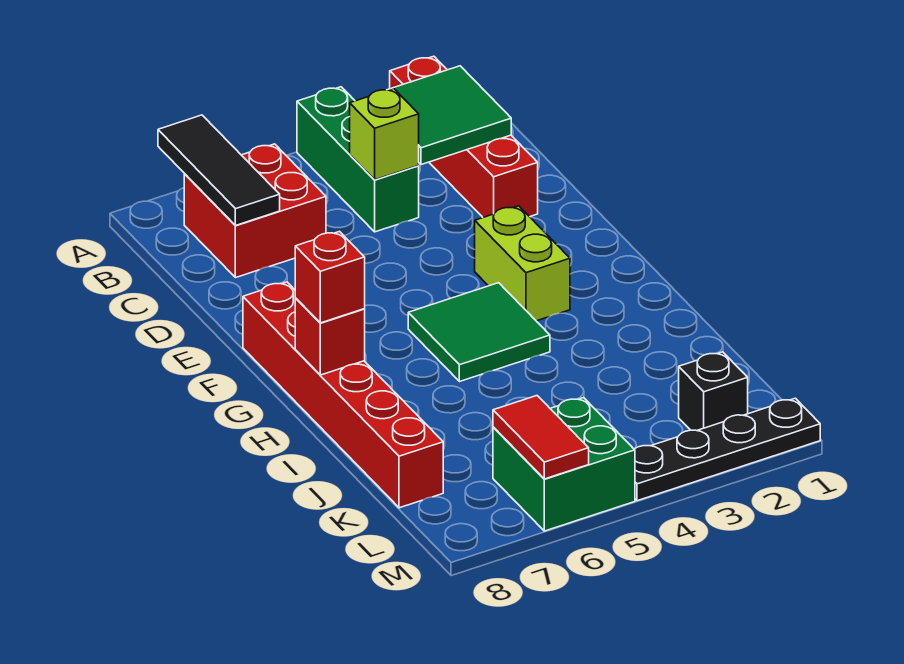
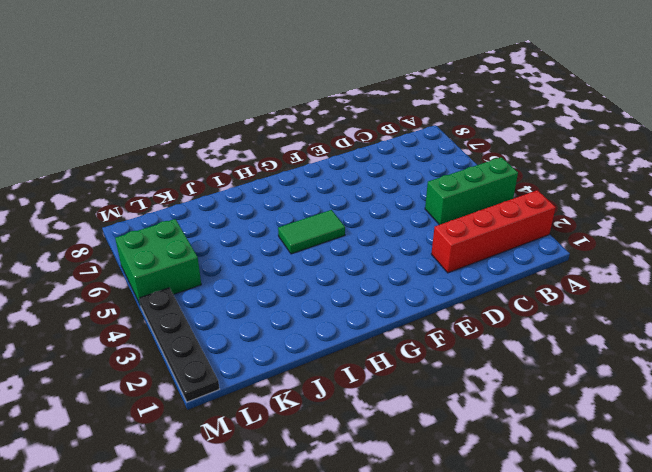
green 1x2 tile [278,210,345,254] -> green 2x2 tile [408,283,550,382]
none -> red 2x2 brick [184,144,326,278]
none -> lime 1x2 brick [475,206,570,321]
none -> red 1x6 brick [243,282,443,508]

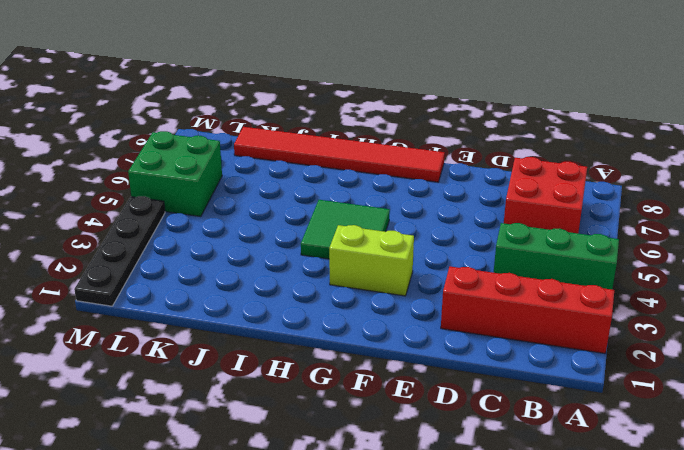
red 1x6 tile [234,127,445,182] -> red 1x6 brick [243,282,443,508]
none -> black 1x1 brick [679,352,748,431]
none -> black 1x3 tile [158,115,280,225]
none -> green 2x2 tile [388,66,511,165]

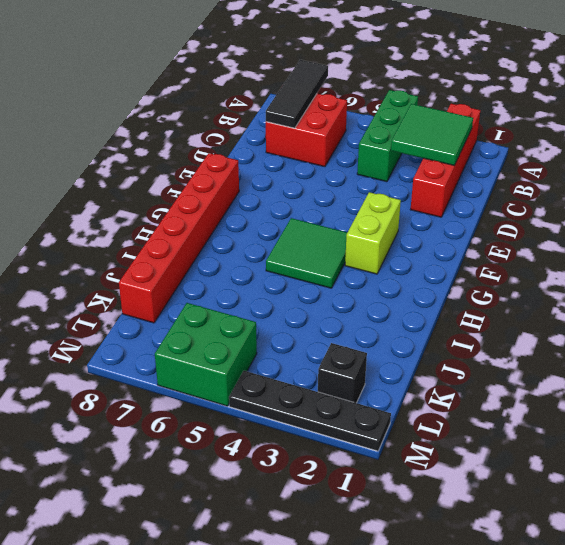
none -> lime 1x1 brick [350,88,419,180]
none -> red 1x1 brick [295,298,365,375]
none -> red 1x2 tile [493,396,589,479]

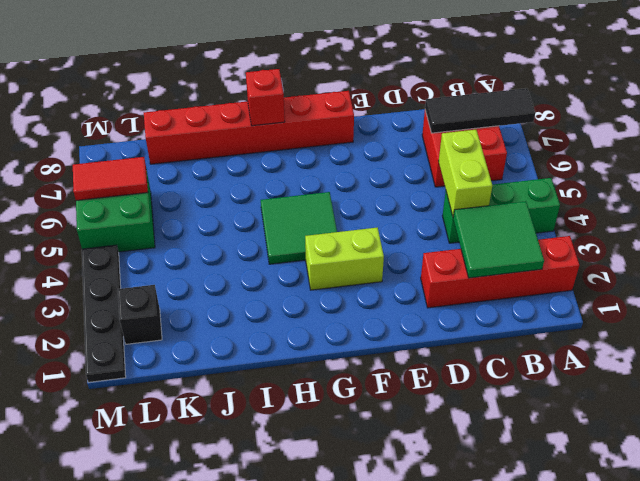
lime 1x2 brick [438,130,492,217] -> lime 1x1 brick [350,88,419,180]
none -> red 1x1 brick [295,232,365,323]

